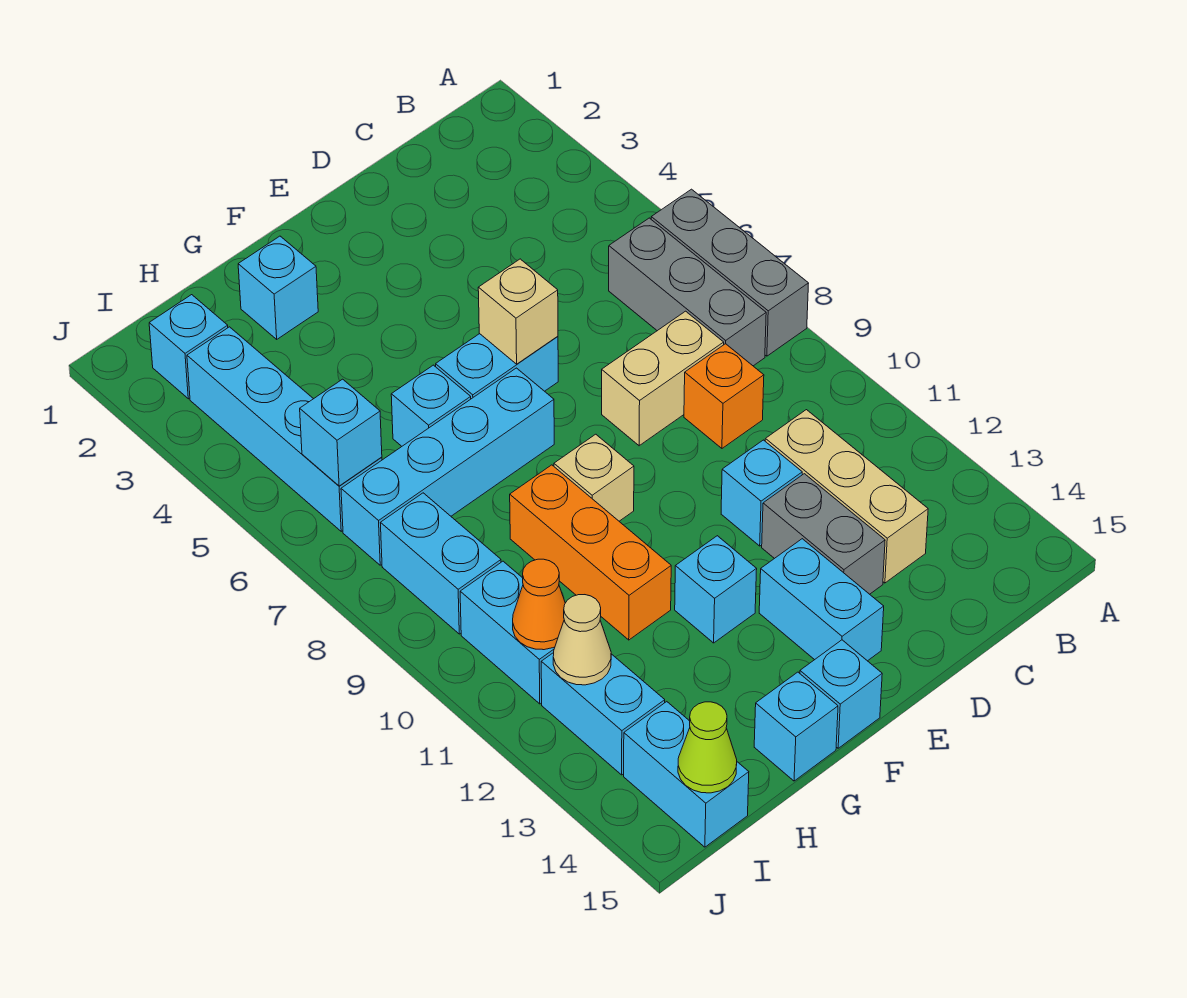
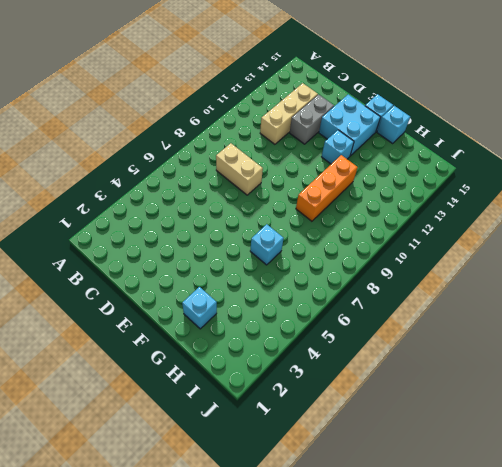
cyan 2x2 brick [319,94,380,156] -> cyan 1x2 brick [759,539,884,661]
none -> grey 1x3 brick [651,189,809,356]
none -> grey 1x3 brick [609,218,766,366]
none -> orange 1x1 brick [684,344,764,448]

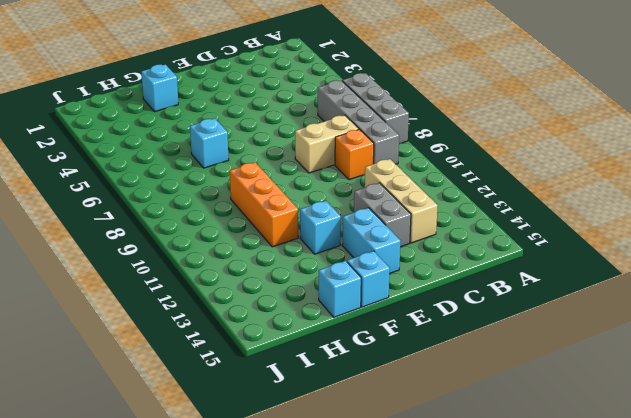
grey 1x4 brick [318,80,399,164] -> grey 1x3 brick [609,218,766,366]
none -> cyan 1x1 brick [721,440,802,546]
none -> cyan 1x2 brick [436,334,558,399]
none -> cyan 1x4 brick [341,368,554,565]

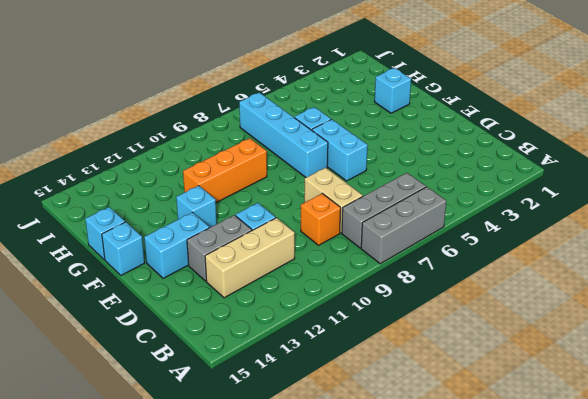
none -> tan 1x1 brick [554,434,634,521]
none -> cyan 1x1 brick [149,295,228,399]
none -> cyan 1x4 brick [187,327,382,531]

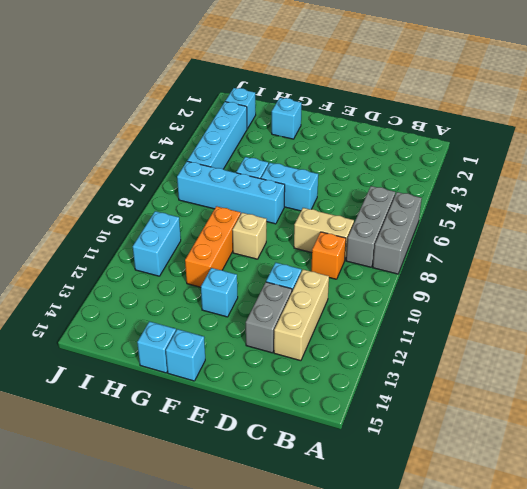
none -> cyan 1x2 brick [759,539,884,661]
none -> cyan 1x2 brick [381,493,501,634]
none -> cyan 1x2 brick [541,653,665,775]

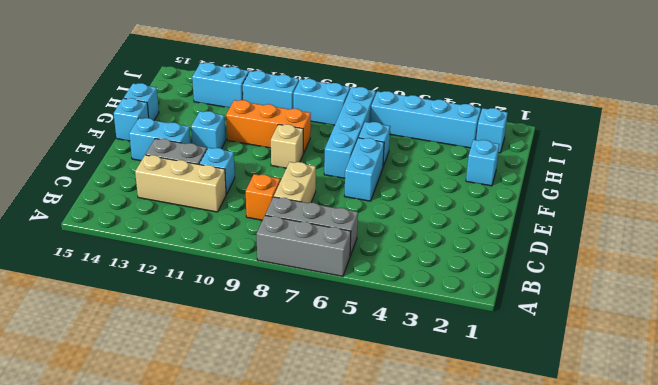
none -> cyan 1x2 brick [624,702,749,847]
none -> tan 1x1 brick [478,259,558,364]
none -> cyan 1x1 brick [300,379,382,486]

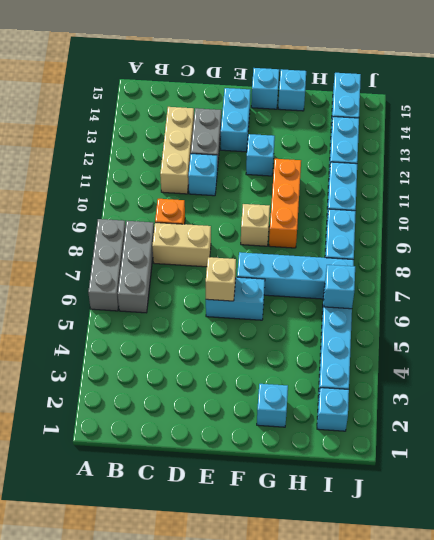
none -> cyan 1x1 brick [391,365,471,446]
none -> orange 1x1 cone [513,559,565,650]
none -> tan 1x1 cone [553,595,611,685]

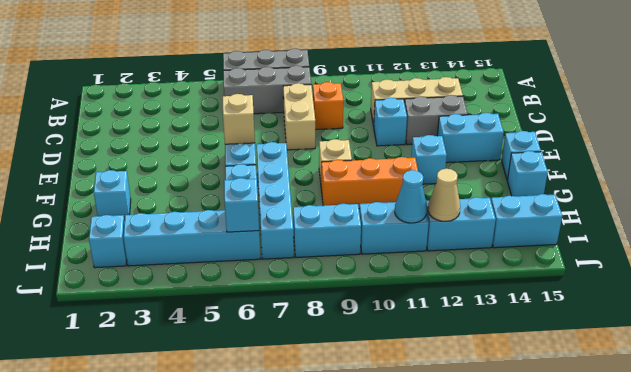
cyan 1x1 cone [395,170,427,223] -> orange 1x1 cone [513,559,565,650]
none -> lime 1x1 cone [678,702,737,793]

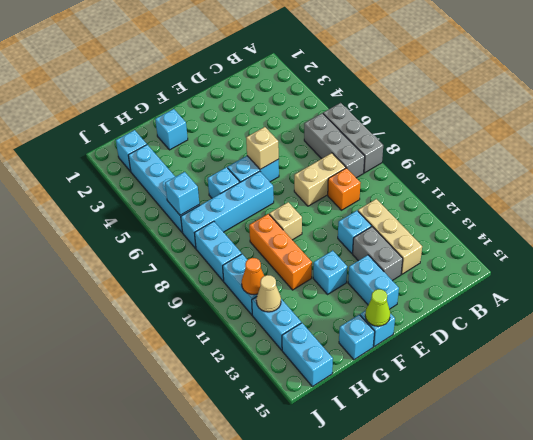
lime 1x1 cone [365,289,390,326] -> lime 1x1 cone moved to [678,702,737,793]

